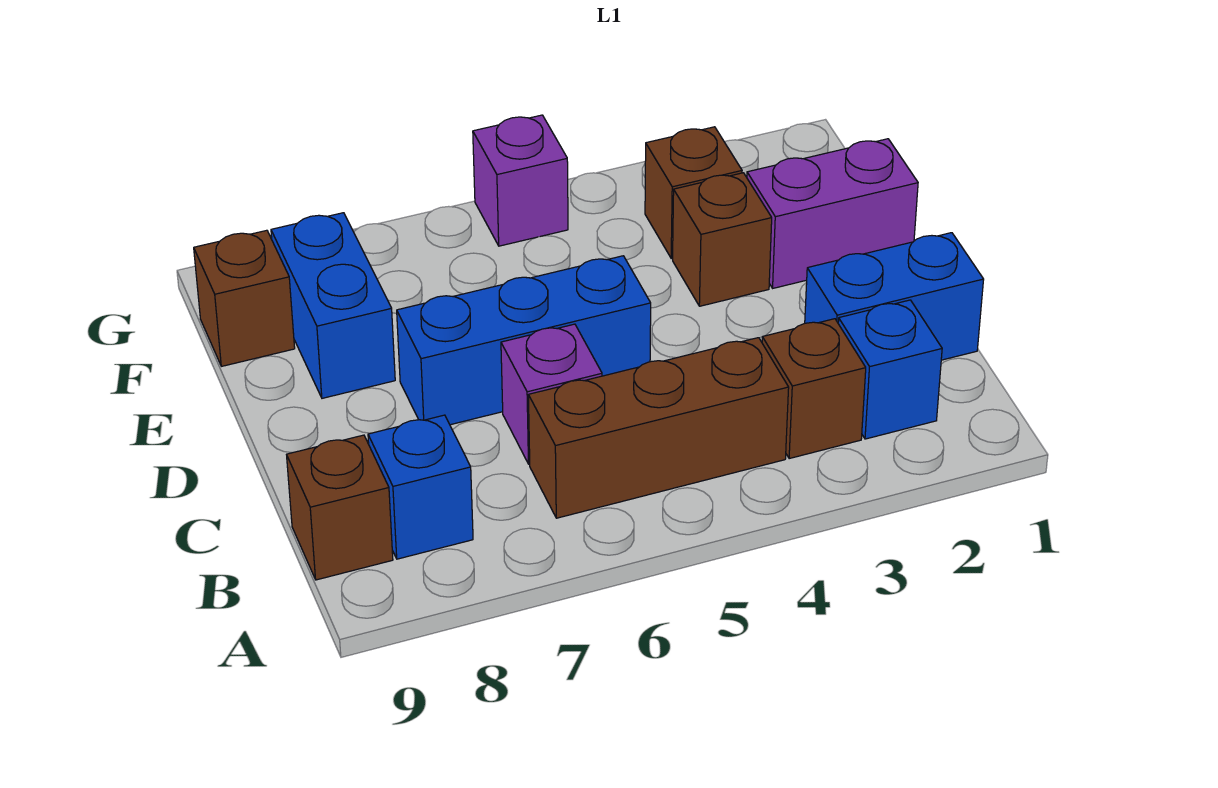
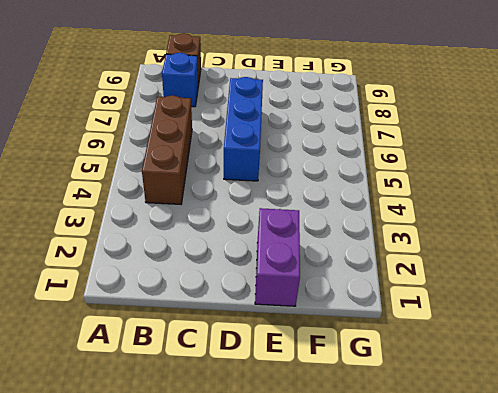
none -> blue 1x1 brick [838,300,942,439]
none -> brown 1x1 brick [762,319,866,459]
none -> blue 1x2 brick [805,233,984,360]

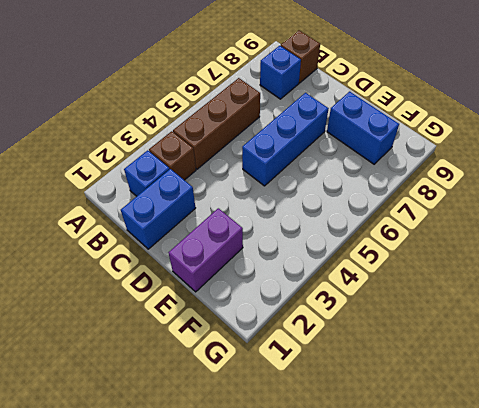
none -> purple 1x1 brick [501,324,602,464]
none -> brown 1x1 brick [673,173,772,306]
none -> brown 1x1 brick [645,127,742,258]

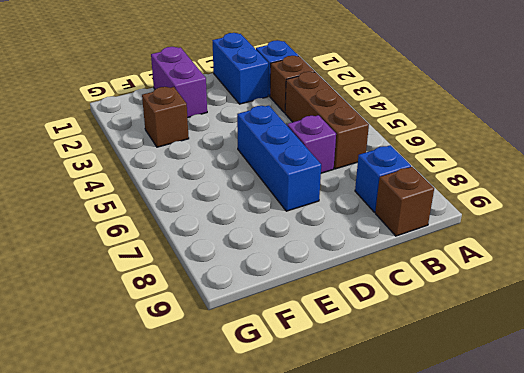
none -> brown 1x1 brick [673,173,772,306]
none -> blue 1x2 brick [271,213,395,398]
none -> brown 1x1 brick [194,230,295,366]

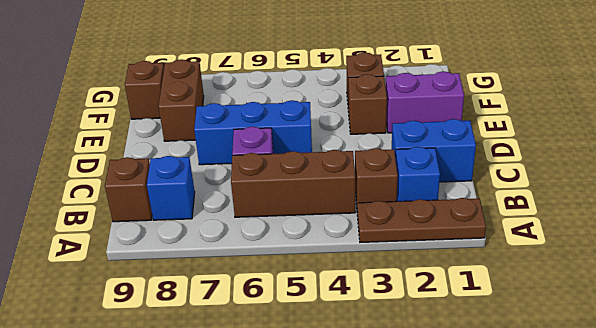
brown 1x3 plate [357,198,486,242] -> none
brown 1x2 brick [158,60,204,141] -> blue 1x2 brick [271,213,395,398]
none -> purple 1x1 brick [473,115,568,246]

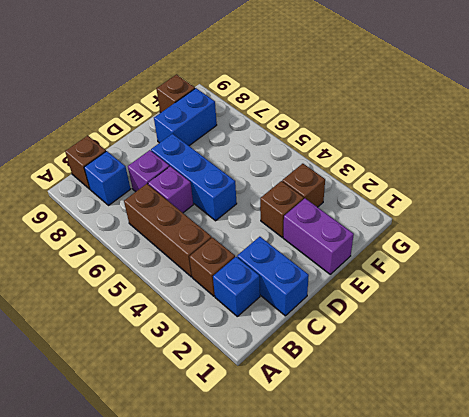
purple 1x1 brick [128,150,170,192] -> purple 1x1 brick moved to [473,115,568,246]

